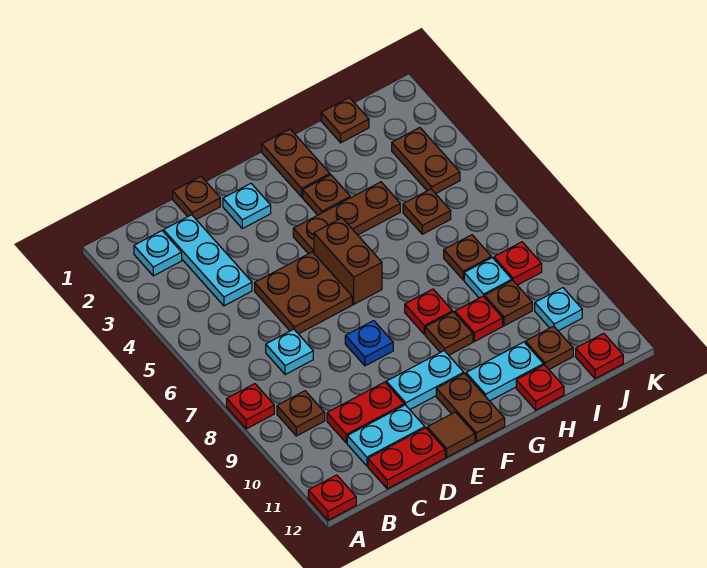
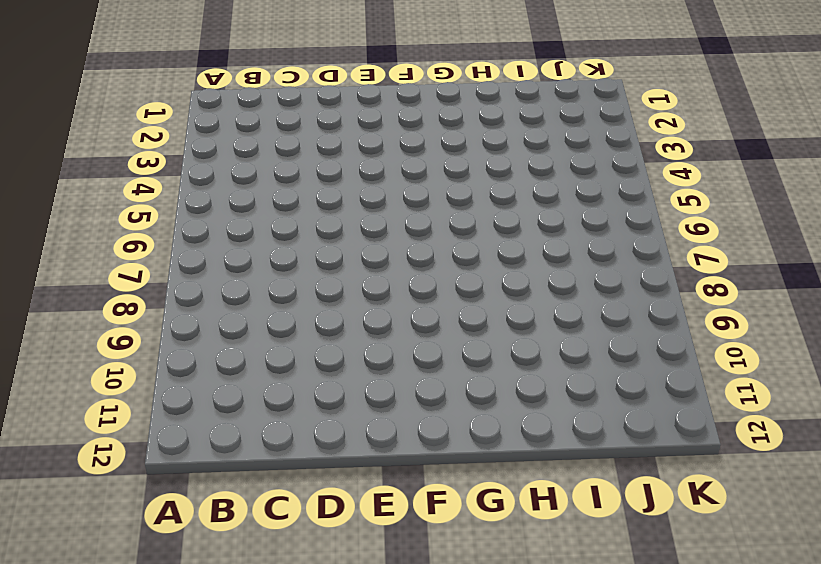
none -> red 1x1 plate [227,384,274,429]
none -> red 1x1 plate [308,475,356,520]
none -> cyan 1x1 plate [134,231,182,276]
none -> brown 1x1 plate [277,391,325,436]

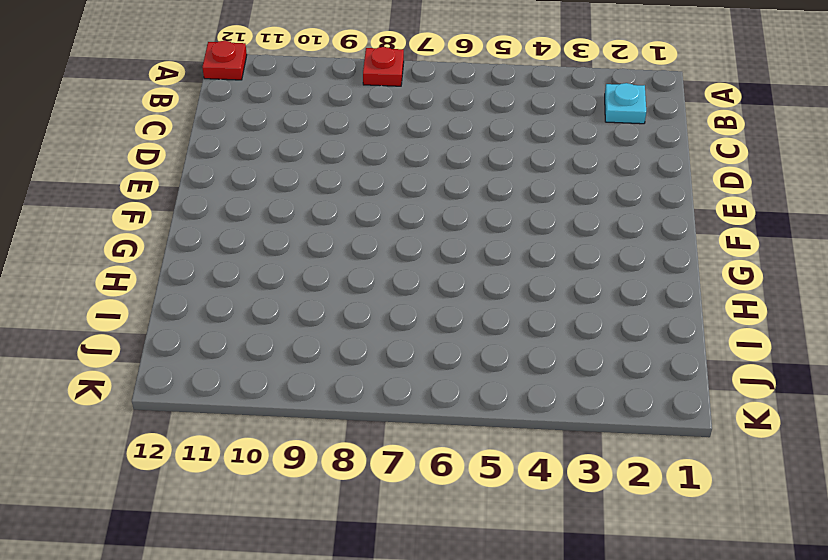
none -> brown 1x1 plate [277,391,325,436]
none -> cyan 1x3 plate [164,215,252,306]
none -> cyan 1x1 plate [266,329,313,375]
none -> red 1x2 plate [327,382,404,443]

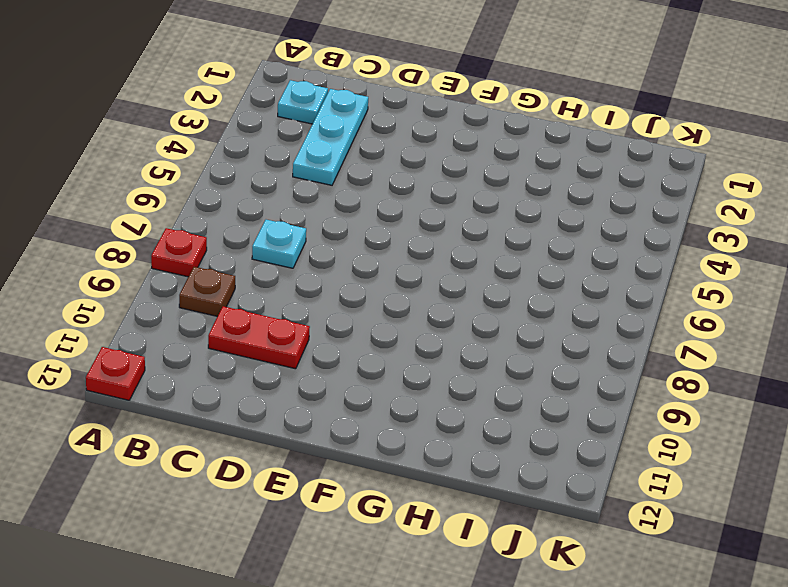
none -> cyan 1x2 plate [347,405,425,466]
none -> red 1x2 plate [368,428,445,489]
none -> brown 1x1 plate [173,176,220,219]
none -> brown 2x2 plate [255,252,352,334]

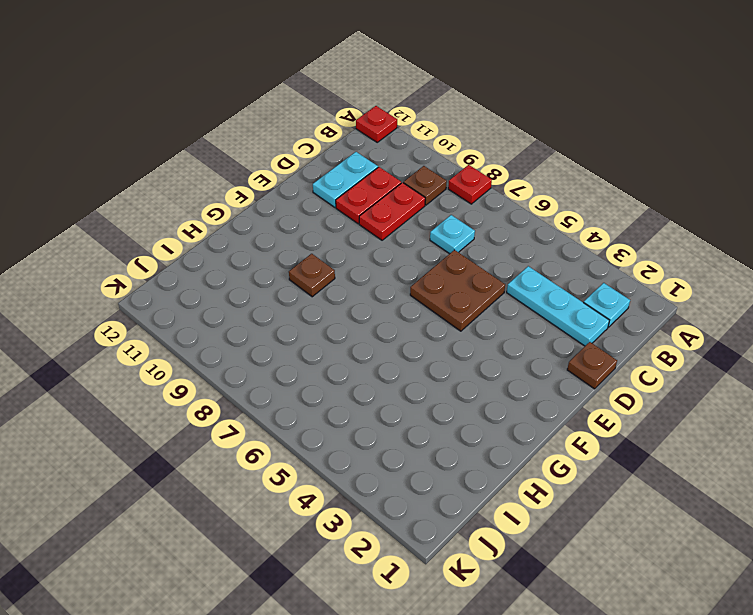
red 1x2 plate [359,183,425,240] -> red 1x2 plate moved to [368,428,445,489]
none -> cyan 1x1 plate [223,184,271,229]
none -> blue 1x1 plate [345,321,393,366]
none -> cyan 1x2 plate [386,351,464,409]
none -> brown 1x1 tile [427,412,475,457]

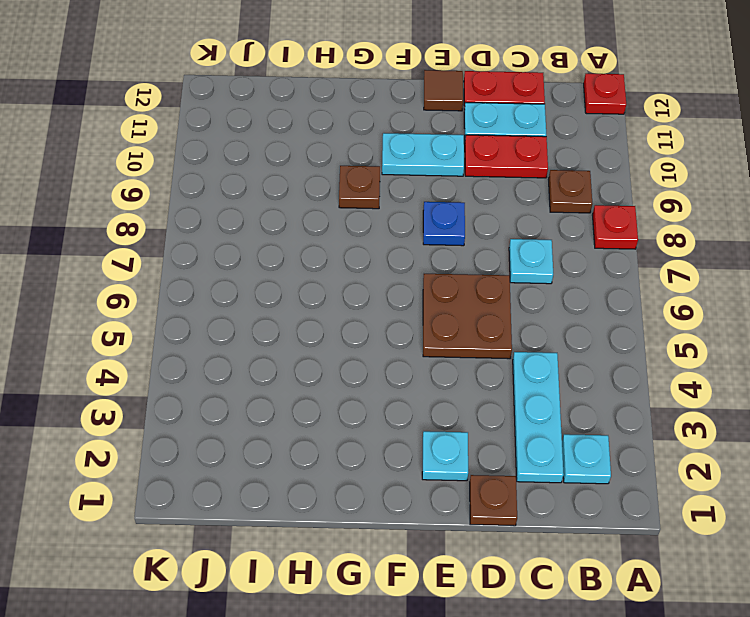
none -> brown 1x3 plate [293,182,400,254]
none -> brown 1x2 brick [314,218,382,304]
none -> brown 1x2 plate [436,373,505,442]
none -> brown 1x2 plate [262,129,330,197]

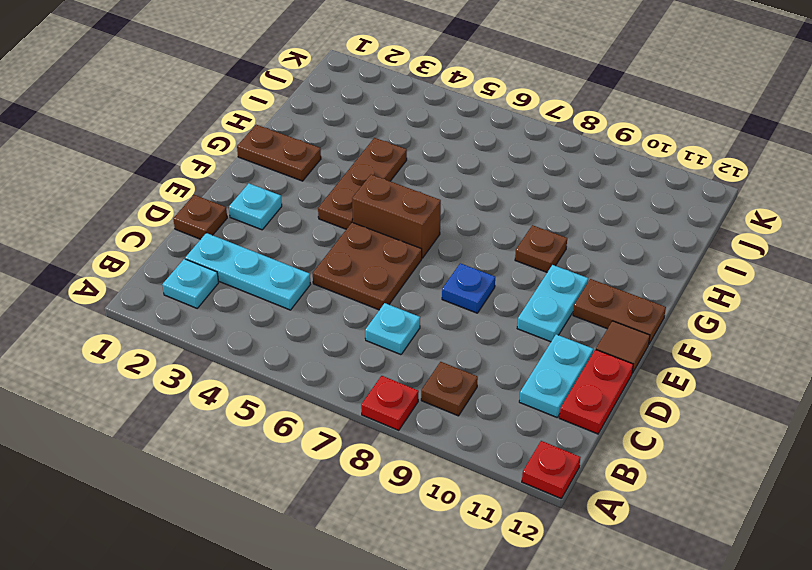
none -> red 1x2 plate [327,382,404,443]
none -> brown 1x1 plate [303,175,350,215]
none -> red 1x1 plate [405,289,453,334]
none -> cyan 1x2 plate [466,342,544,401]

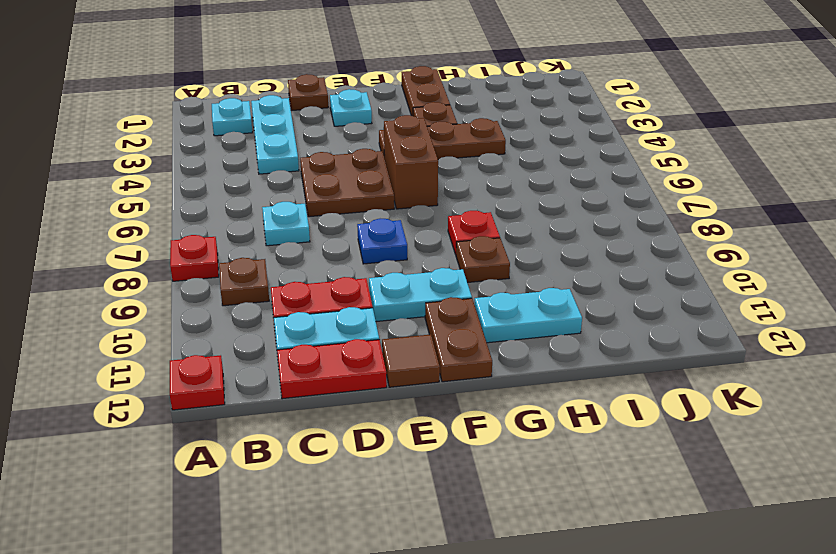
none -> red 1x1 plate [455,296,503,342]
none -> red 1x1 plate [516,365,564,410]
none -> brown 1x1 plate [321,97,369,143]
none -> brown 1x1 plate [403,189,451,234]

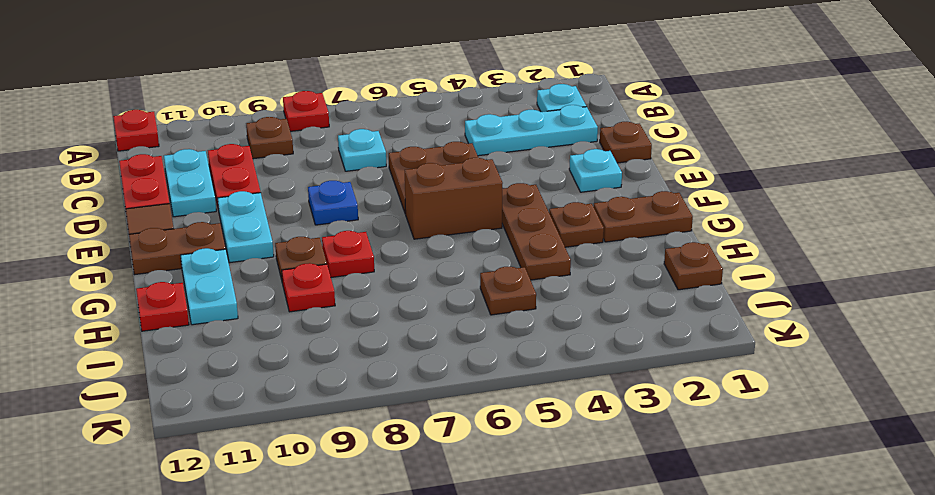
none -> brown 1x1 plate [444,235,491,280]
none -> cyan 1x1 plate [464,258,512,298]
none -> brown 1x1 plate [485,281,532,326]
none -> brown 1x1 plate [525,326,573,369]

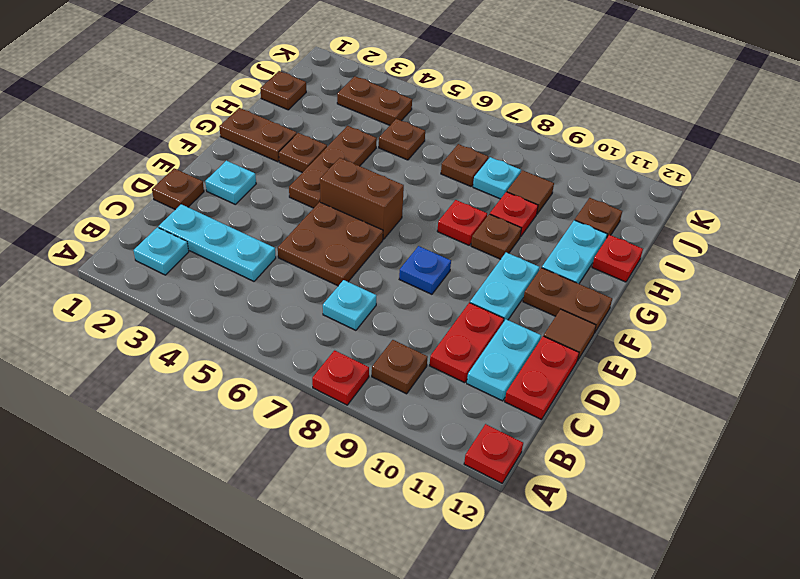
brown 1x1 tile [507,171,554,214] -> brown 1x1 plate [485,281,532,326]
none -> red 1x1 plate [494,242,542,285]
none -> cyan 1x1 plate [535,288,582,331]
none -> red 1x1 plate [576,333,623,379]

